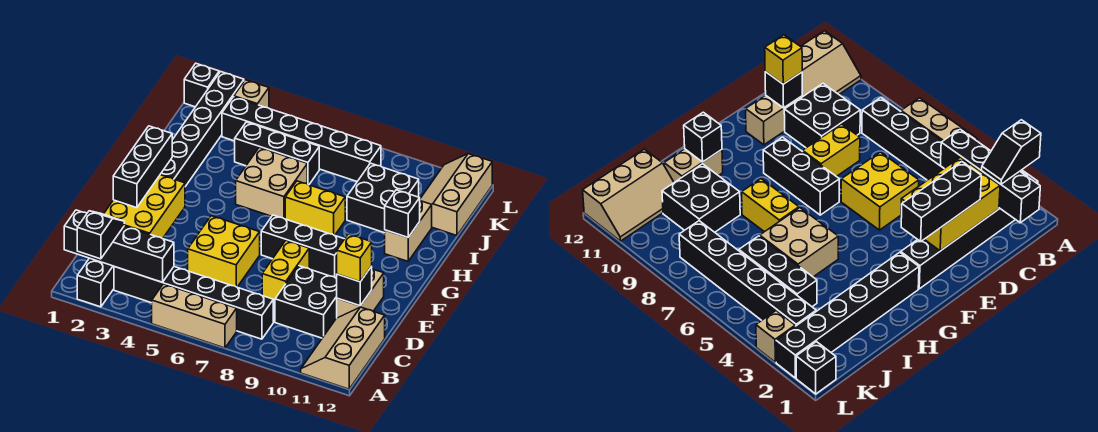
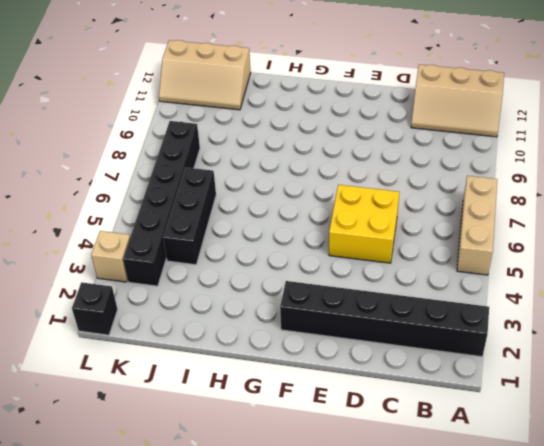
none -> black 1x6 brick [114,267,273,339]
none -> black 2x2 brick [275,266,337,338]
none -> yellow 1x2 brick [262,241,309,301]

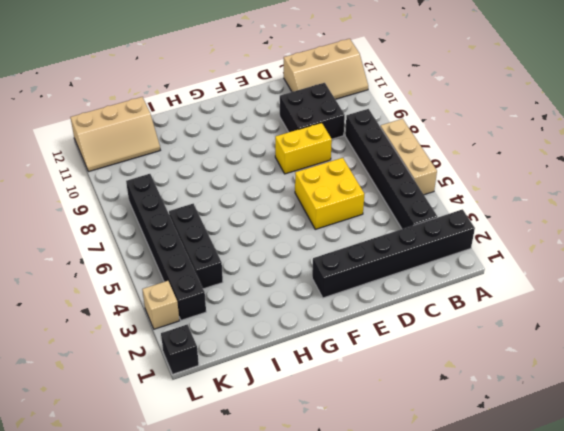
none -> tan 1x2 brick [337,269,384,318]
none -> black 1x3 brick [261,215,344,278]
none -> black 1x6 brick [160,72,244,187]

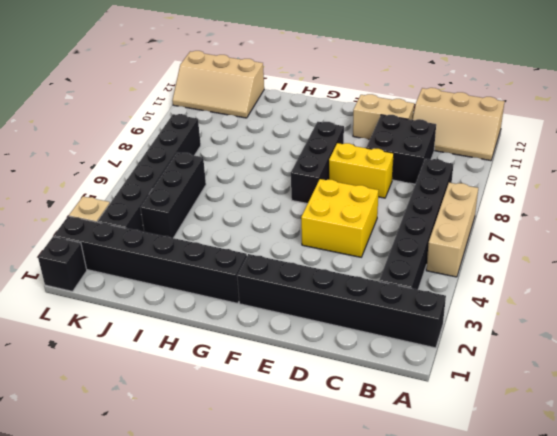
none -> tan 2x2 brick [236,147,307,219]
none -> yellow 1x2 brick [285,181,345,235]
none -> tan 1x2 brick [385,201,432,261]

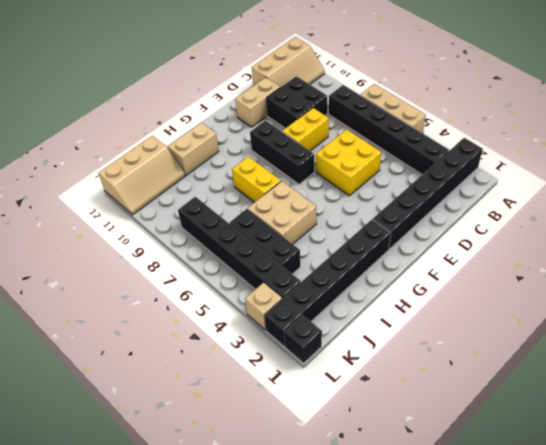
none -> black 2x2 brick [347,163,419,233]
none -> black 1x4 brick [64,210,174,282]
none -> yellow 2x3 brick [104,175,185,239]

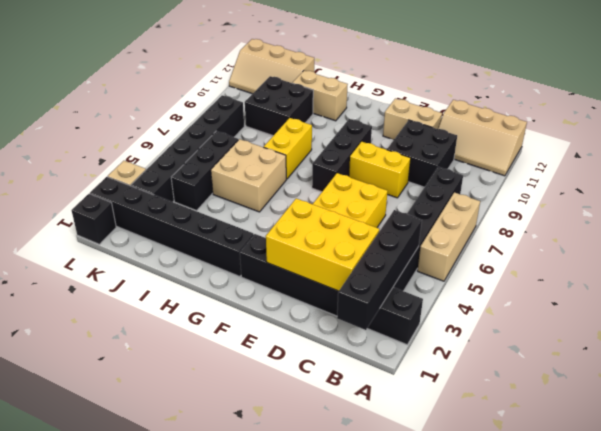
none -> black 1x1 brick [337,266,372,306]
none -> black 1x1 brick [385,190,420,237]
none -> black 1x2 slope [77,211,124,259]

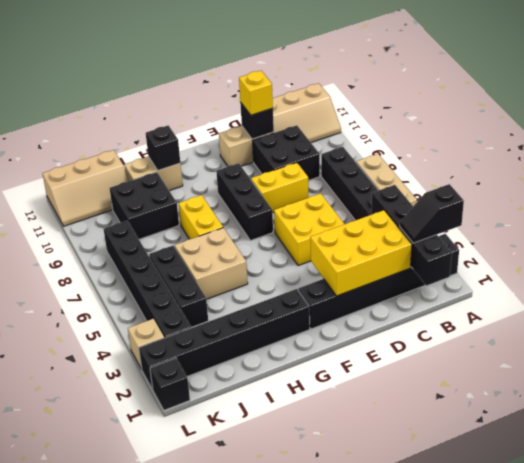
none -> black 1x3 brick [113,126,172,208]

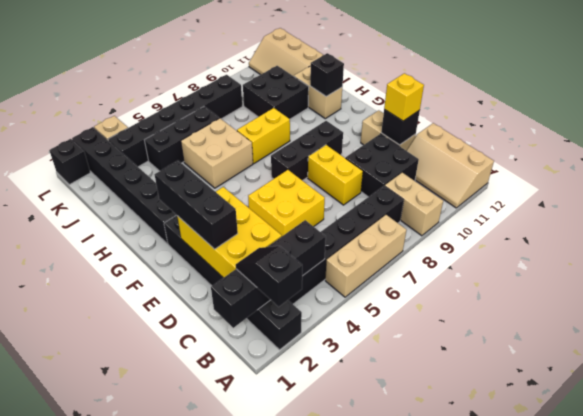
tan 1x2 brick [385,173,443,236] -> none

